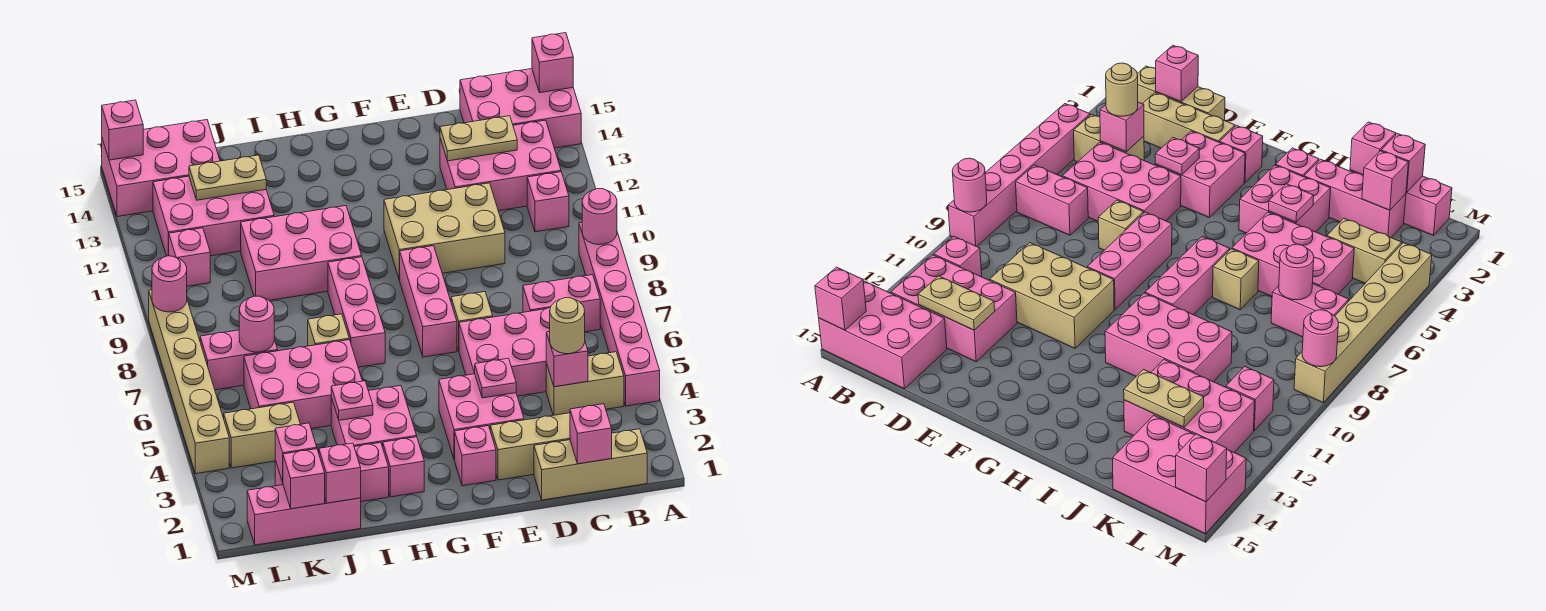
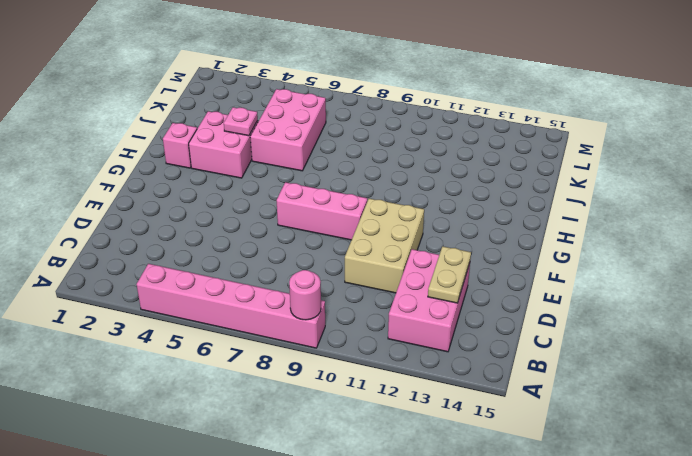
none -> pink 2x3 brick [460,69,581,148]
none -> tan 1x3 brick [534,429,647,500]
none -> tan 1x2 brick [546,352,624,415]
none -> pink 1x2 brick [523,275,600,332]

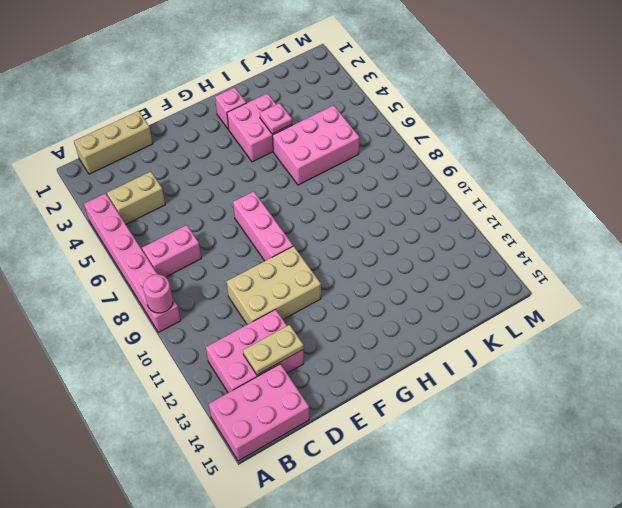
none -> pink 1x1 brick [527,172,569,232]
none -> tan 1x3 brick [490,413,570,480]
none -> pink 2x3 brick [459,308,550,396]
none -> pink 2x2 brick [439,374,524,460]

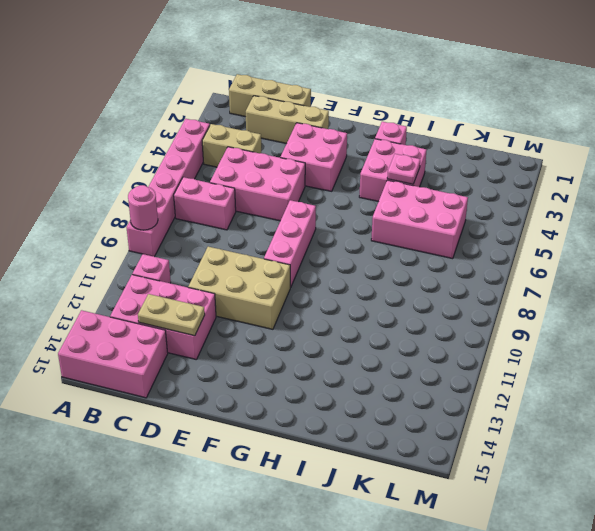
none -> tan 1x1 brick [451,292,493,351]
none -> pink 1x1 brick [455,426,496,486]
none -> pink 1x3 brick [328,257,385,367]
none -> pink 2x3 brick [241,206,362,300]

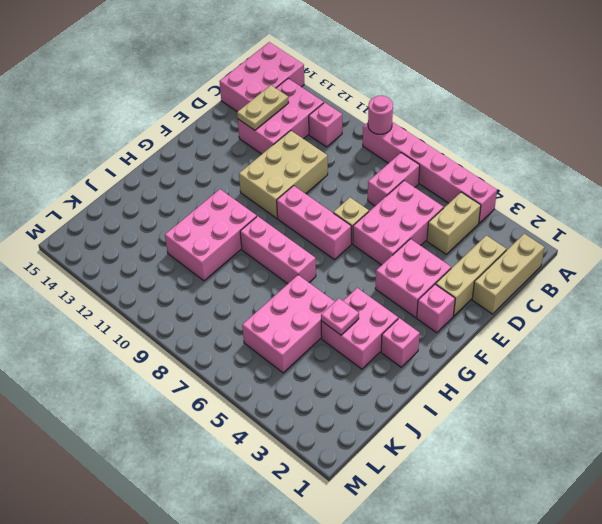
none -> pink 1x3 brick [275,443,389,502]
none -> tan 1x1 brick [308,314,349,346]
none -> pink 1x3 brick [247,485,361,545]
none -> pink 2x3 brick [153,176,274,256]

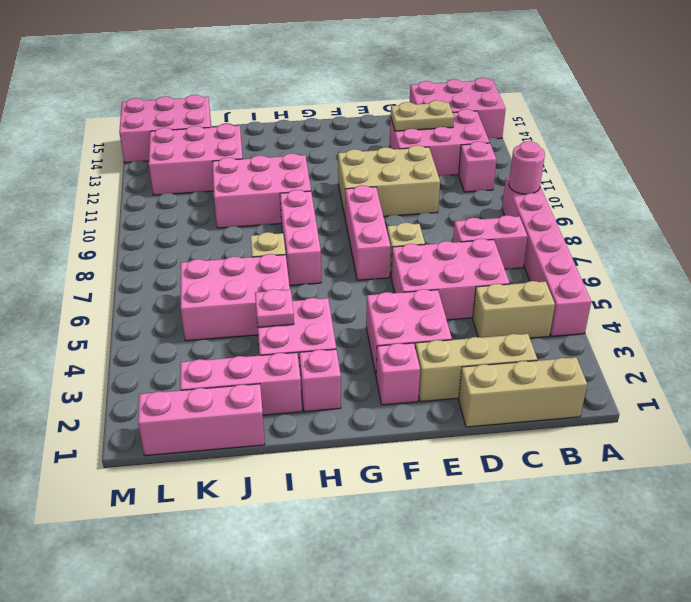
none -> tan 1x2 brick [224,402,300,468]
none -> pink 1x2 brick [200,330,278,390]
none -> pink 1x1 brick [169,228,210,286]
none -> tan 1x6 brick [149,290,229,474]

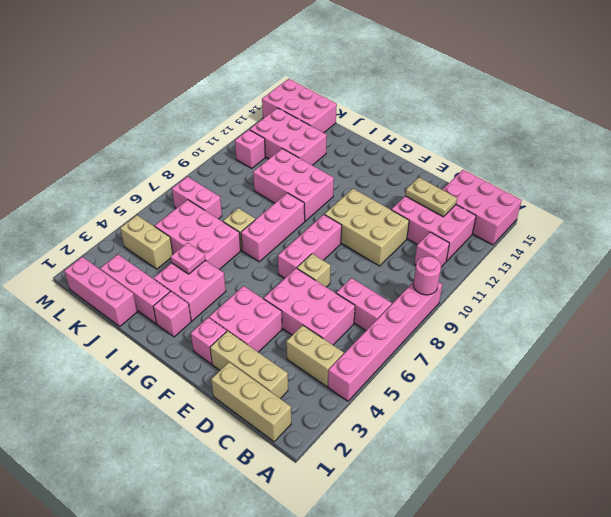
none -> tan 1x6 brick [149,290,229,474]
none -> pink 1x1 brick [532,33,573,93]
none -> pink 1x1 brick [570,404,612,464]
none -> pink 1x1 brick [546,331,588,387]

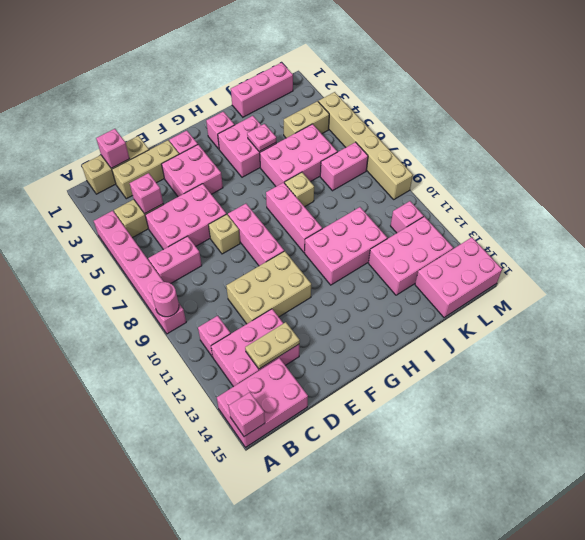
none -> pink 1x3 brick [275,443,389,502]
none -> pink 1x1 plate [474,358,516,398]
none -> pink 1x1 brick [319,443,361,503]
none -> tan 1x2 plate [189,155,266,200]

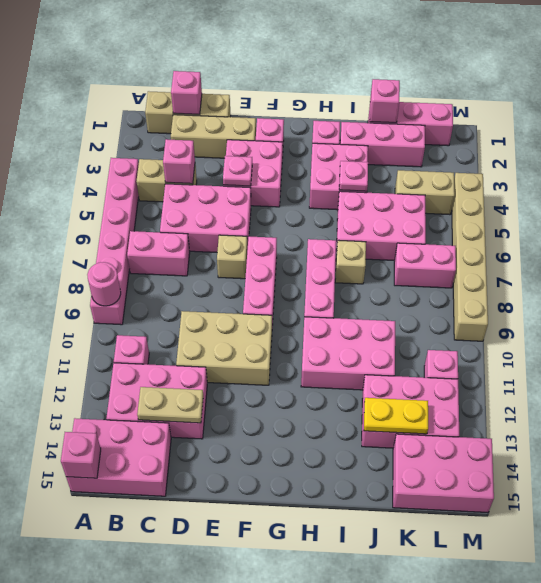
yellow 1x2 plate [364,398,428,434] -> tan 1x2 plate [189,155,266,200]
none -> pink 1x1 brick [283,449,325,509]
none -> pink 1x1 brick [275,423,317,483]
none -> pink 1x1 round brick [239,296,274,352]
none -> pink 1x1 round brick [152,256,187,312]

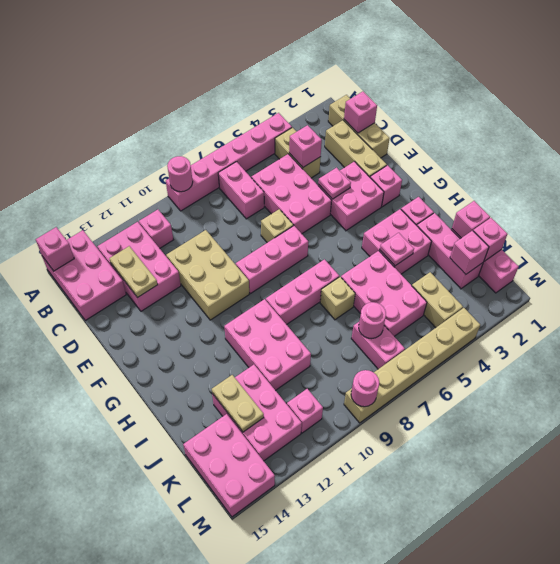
none -> pink 1x1 brick [102,100,143,160]
none -> tan 1x1 round brick [550,298,585,354]

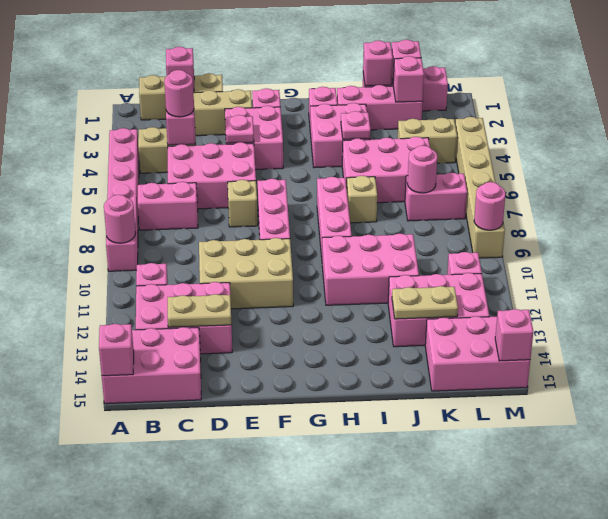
pink 1x1 round brick [164,70,194,117] -> tan 1x1 round brick [550,298,585,354]

